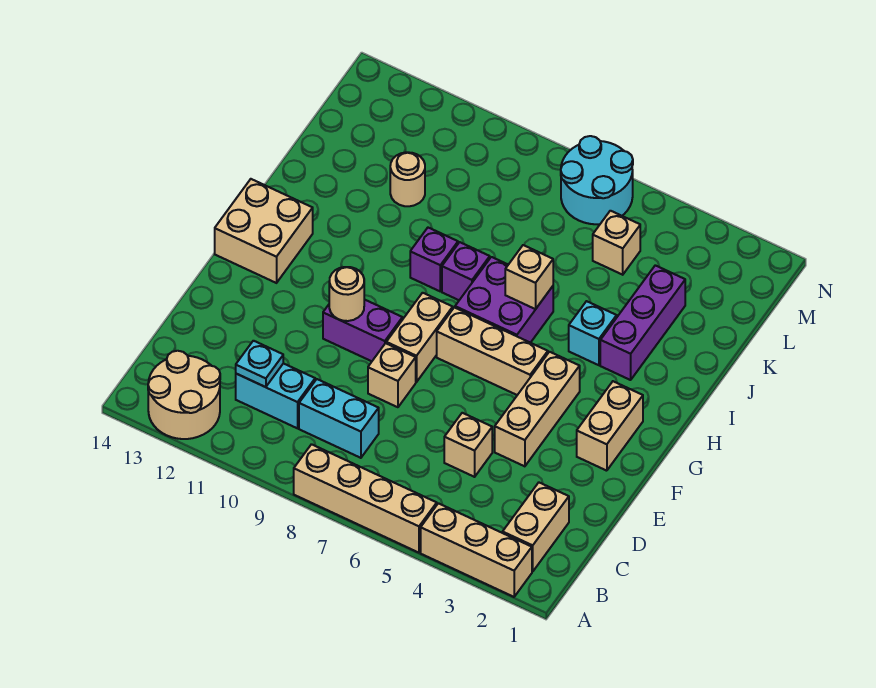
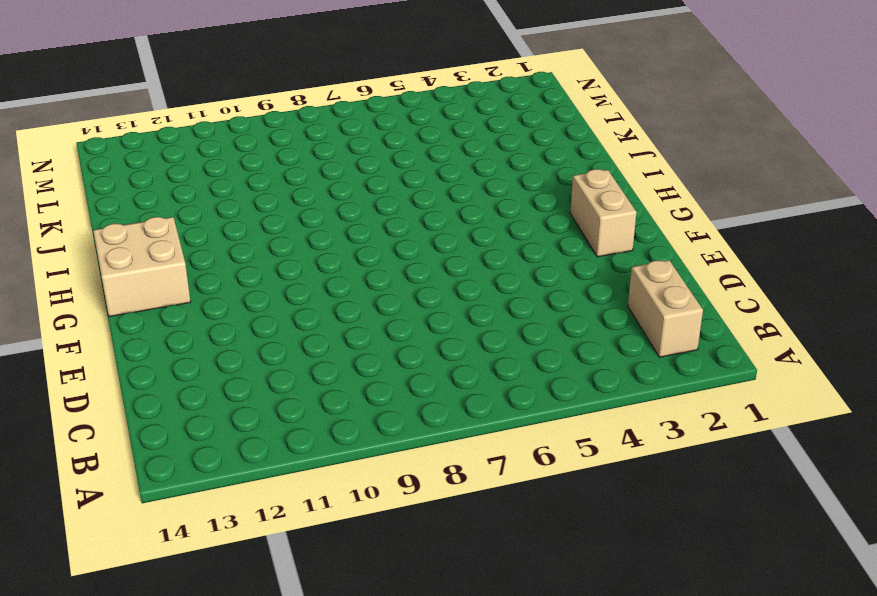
none -> tan 1x3 brick [421,503,532,597]
none -> tan 1x4 brick [294,444,437,553]
none -> tan 2x2 round brick [148,351,220,439]

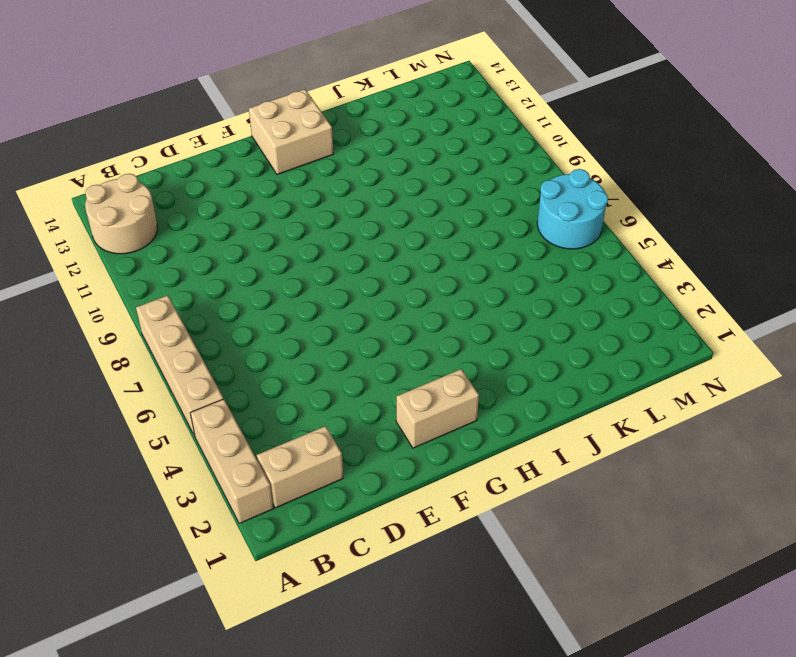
none -> cyan 1x2 brick [299,379,379,458]
none -> cyan 1x2 brick [236,363,315,428]
none -> tan 1x1 brick [444,413,492,477]

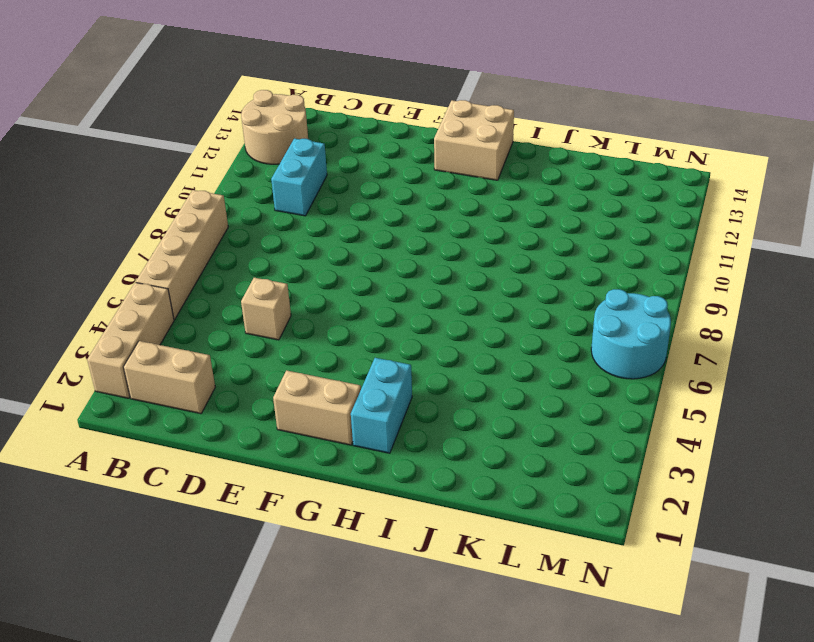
cyan 1x2 brick [351,358,412,453] -> cyan 1x2 brick moved to [299,379,379,458]
none -> tan 1x3 brick [495,352,580,466]
none -> tan 1x1 brick [368,343,416,407]
none -> tan 1x2 brick [386,293,453,382]

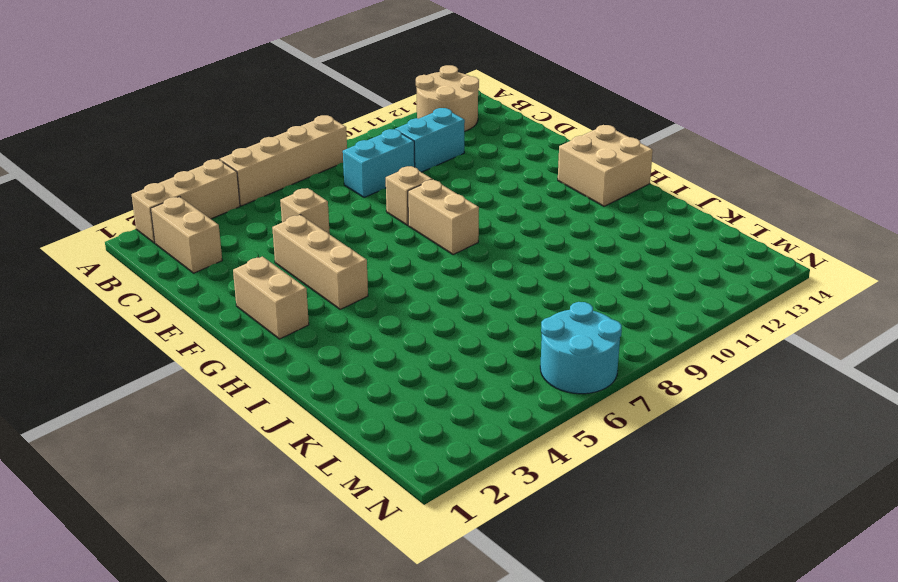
none -> purple 1x2 brick [323,299,402,361]
none -> tan 1x3 brick [437,307,548,395]
none -> purple 2x2 brick [455,257,553,343]

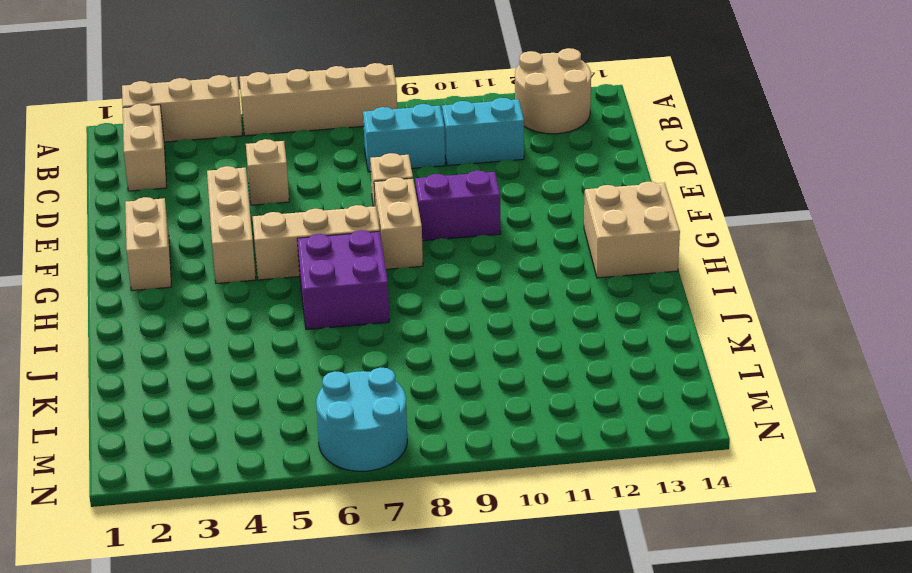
none -> purple 1x3 brick [600,265,685,380]
none -> cyan 1x1 brick [569,301,617,365]
none -> purple 1x1 brick [442,242,490,300]

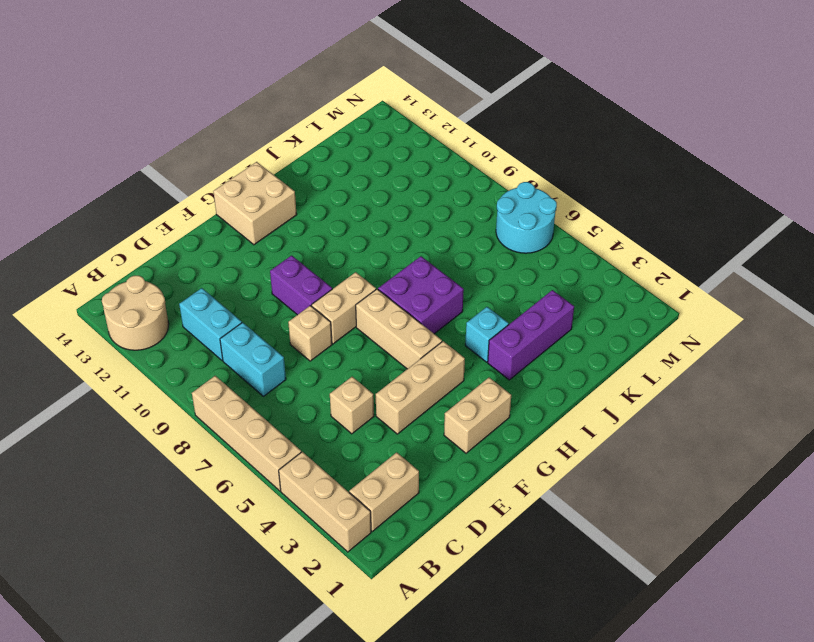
none -> purple 1x1 brick [442,242,490,300]
none -> purple 1x1 brick [410,228,458,291]
none -> tan 1x1 round brick [390,152,425,206]

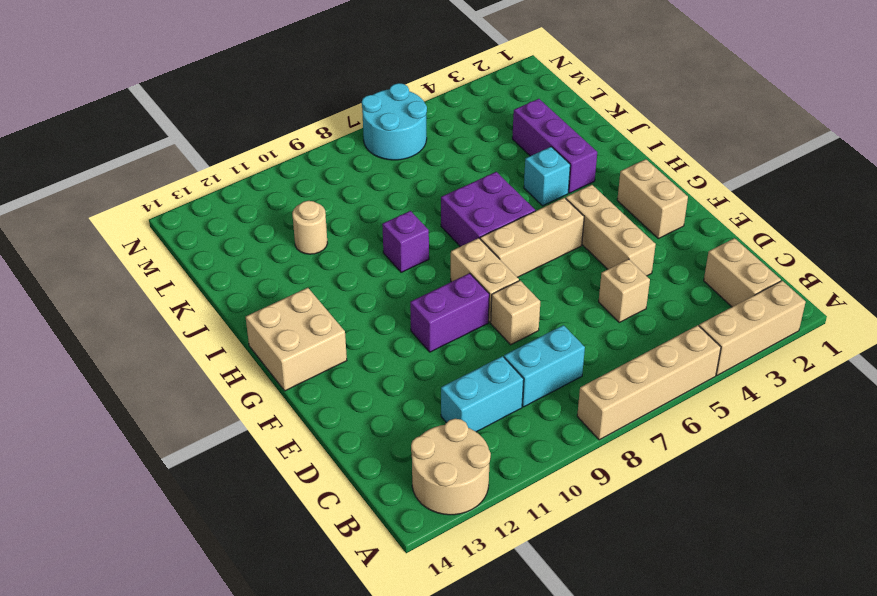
none -> purple 1x1 brick [442,242,490,300]
none -> tan 1x1 brick [593,211,640,275]
none -> cyan 1x1 plate [236,341,283,387]

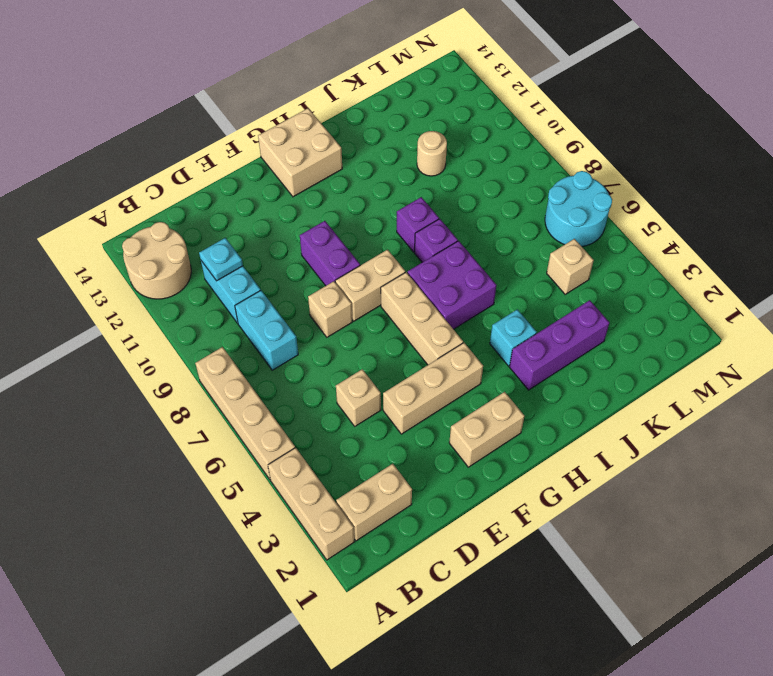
none -> tan 1x1 round brick [329,267,364,321]
none -> tan 1x1 brick [505,245,553,309]

